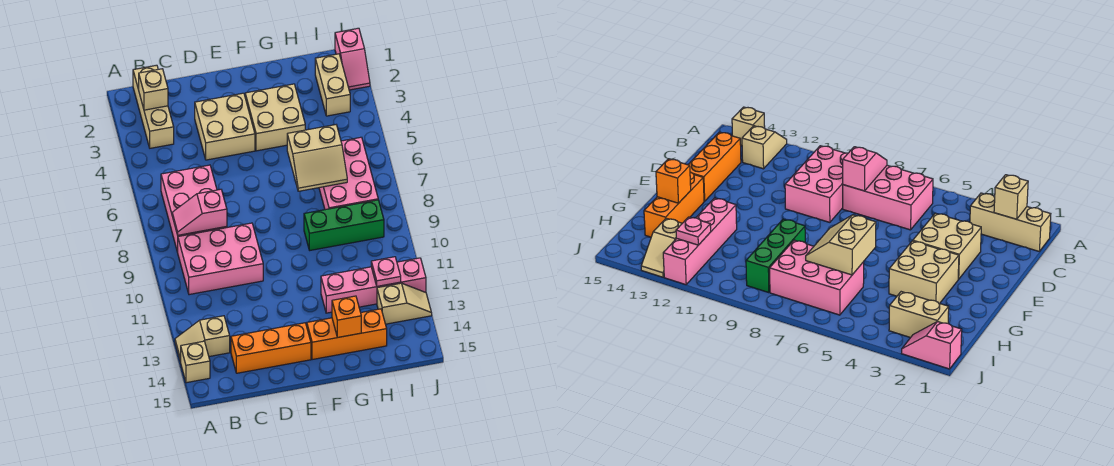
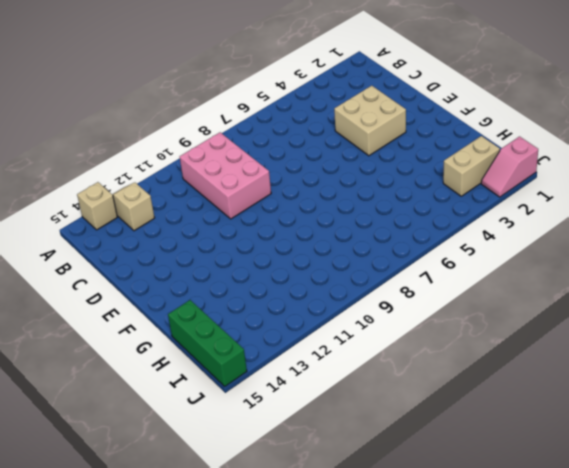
green 1x3 brick [168,300,247,386] -> green 1x3 brick moved to [304,200,384,250]
none -> tan 1x3 brick [133,65,174,148]
none -> pink 2x3 brick [161,165,227,252]
none -> orange 1x3 brick [231,323,311,373]

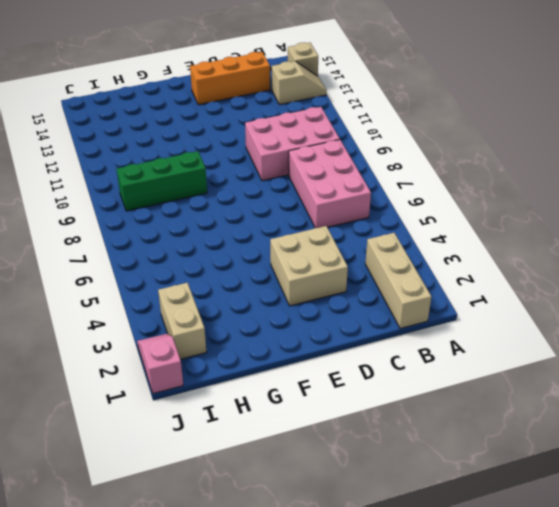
none -> tan 2x2 brick [245,84,305,151]
none -> orange 1x3 brick [307,309,387,360]
none -> pink 1x4 brick [321,258,426,313]

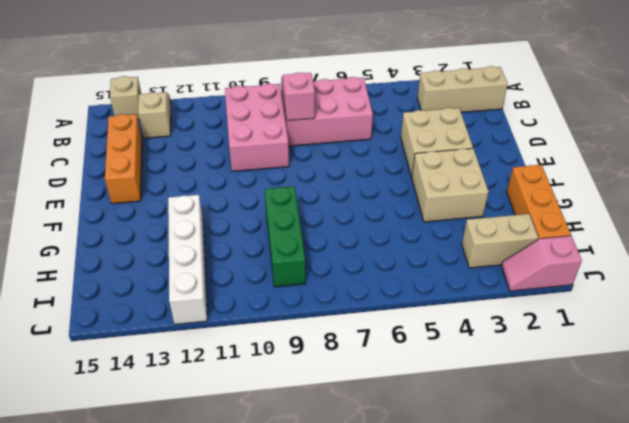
orange 1x3 brick [507,165,571,239] -> orange 1x3 brick moved to [307,309,387,360]
white 1x4 brick [168,195,207,324] -> pink 1x4 brick [321,258,426,313]
none -> pink 2x3 brick [319,137,378,210]
none -> tan 1x2 slope [377,283,432,324]
none -> tan 1x1 brick [139,69,168,110]

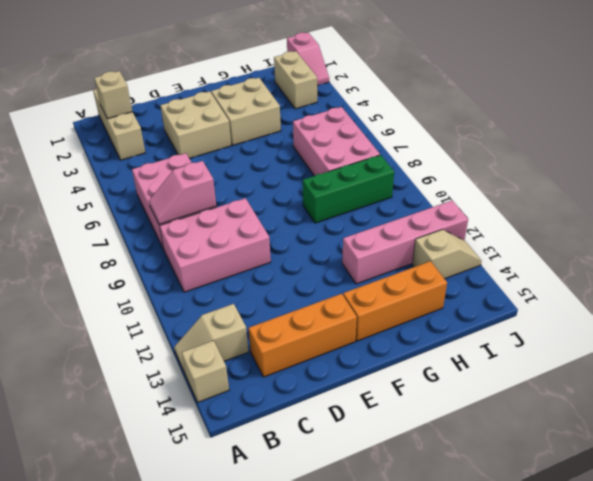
none -> tan 2x2 slope [287,125,347,191]
none -> orange 1x1 brick [332,296,361,337]
none -> pink 1x1 plate [371,257,401,286]

